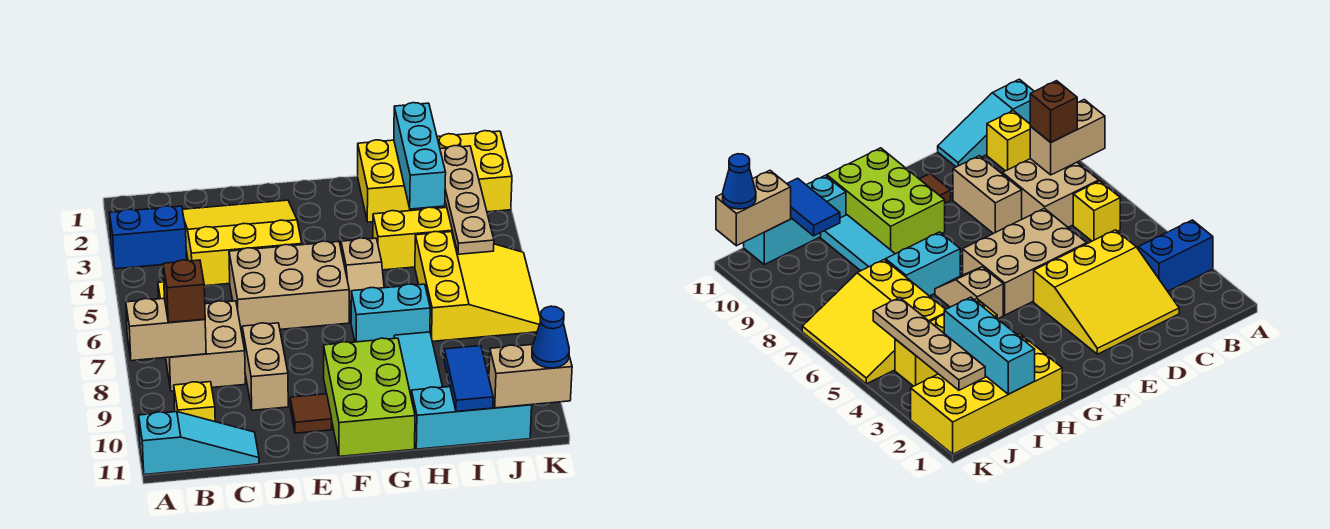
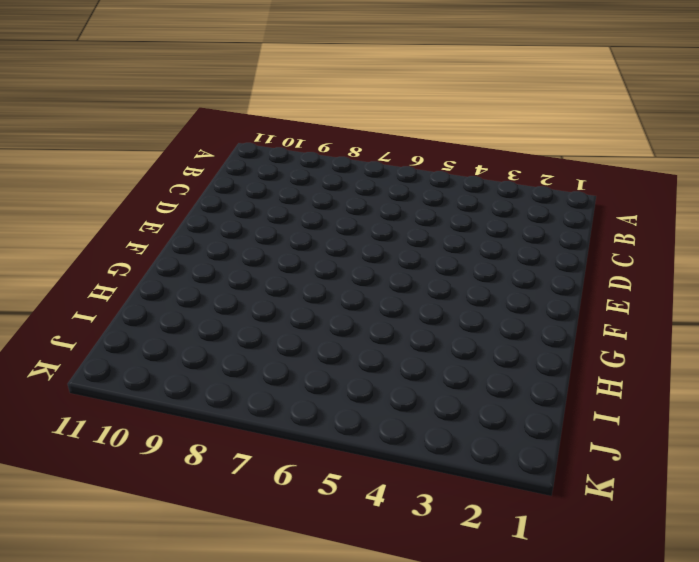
none -> blue 1x2 brick [109,206,187,269]
none -> cyan 1x3 slope [139,412,259,475]
none -> yellow 1x1 brick [1073,181,1120,241]

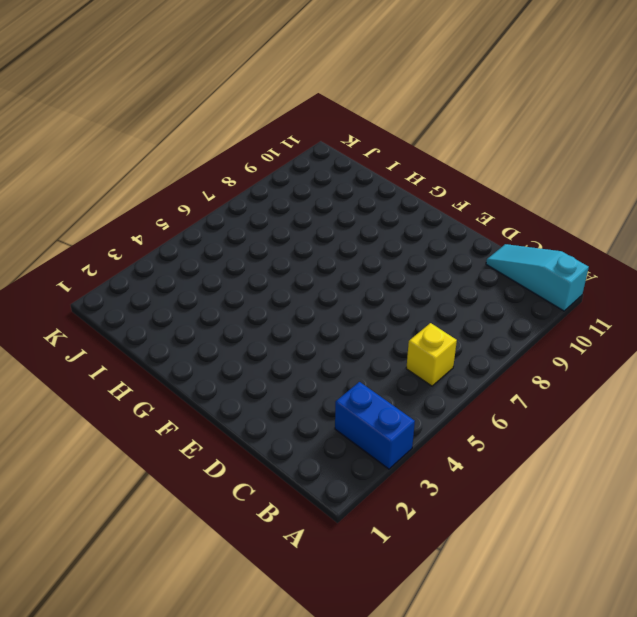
none -> tan 2x2 brick [166,301,245,391]
none -> yellow 1x1 brick [174,382,215,422]
none -> yellow 3x3 slope [182,200,302,286]

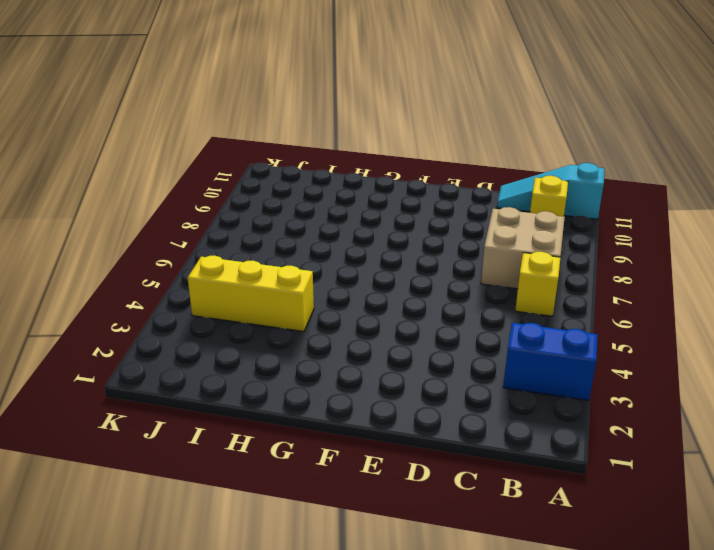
none -> yellow 3x3 slope [182,200,302,286]
none -> tan 2x3 brick [229,241,349,332]
none -> tan 1x2 brick [242,323,288,410]

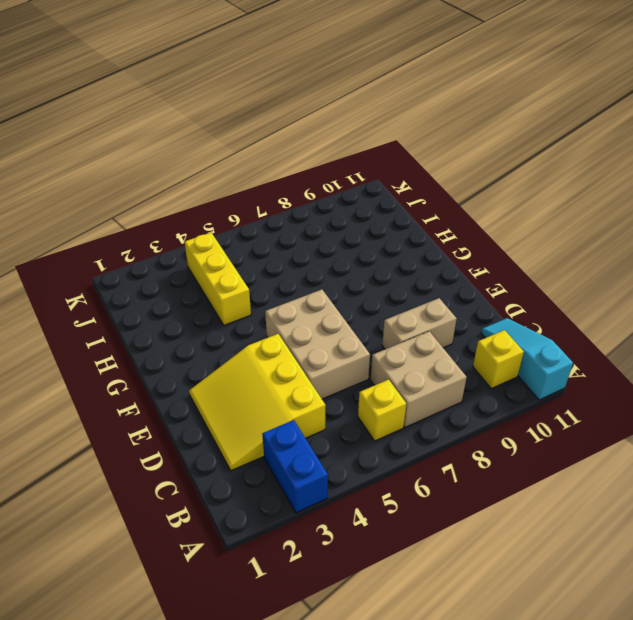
none -> brown 1x1 tile [290,394,332,433]
none -> lime 2x3 brick [324,338,415,456]
none -> tan 1x2 slope [341,238,384,321]

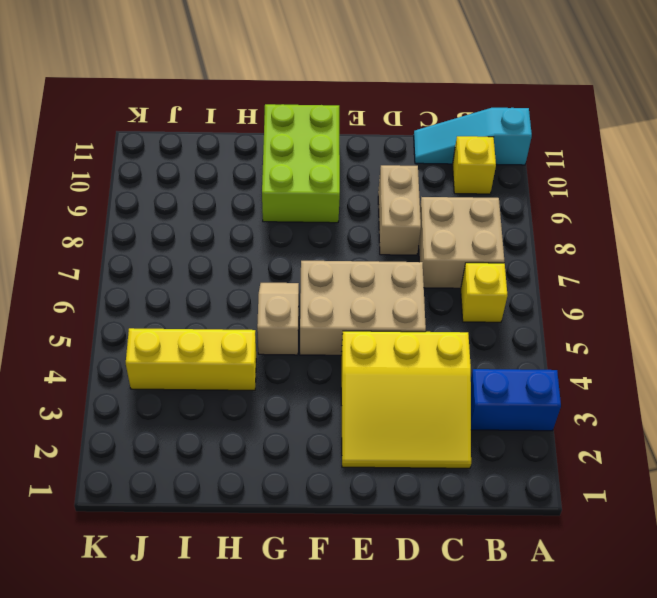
none -> brown 1x1 tile [290,394,332,433]
none -> cyan 1x2 brick [351,284,430,342]
none -> yellow 2x4 brick [358,131,512,222]

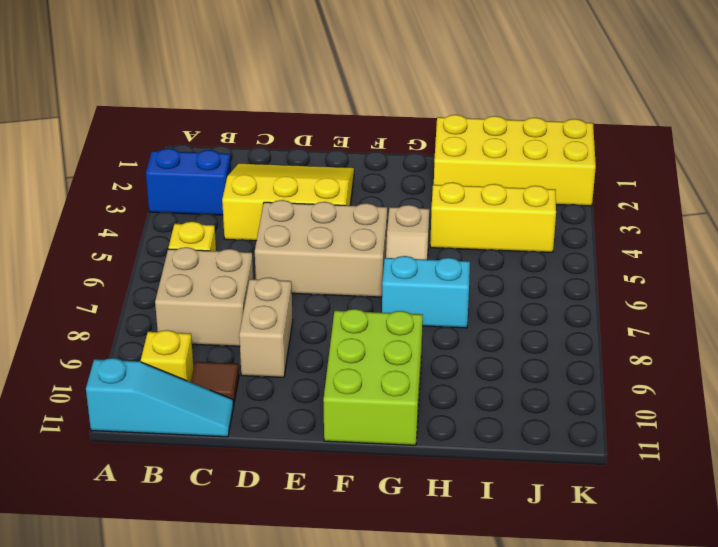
brown 1x1 tile [191,362,239,405] -> brown 1x1 tile moved to [290,394,332,433]
none -> cyan 1x3 tile [394,332,442,394]
none -> cyan 1x3 brick [411,387,532,449]
none -> yellow 3x3 slope [415,232,540,341]

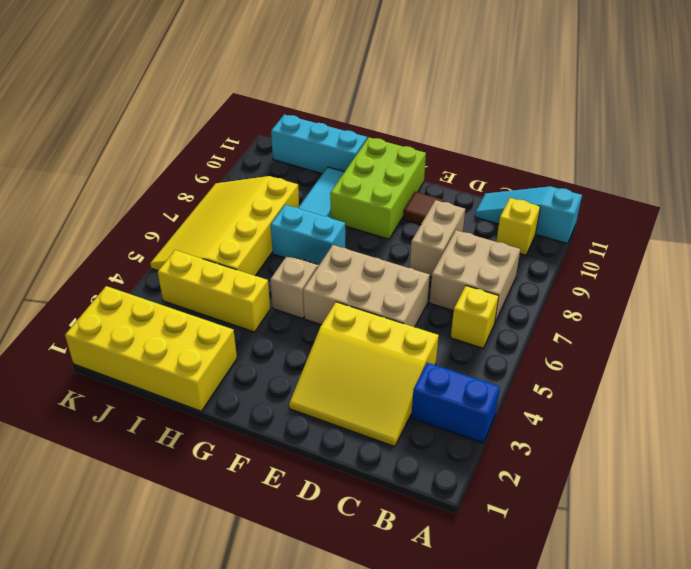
yellow 3x4 slope [150,176,299,276] -> yellow 3x3 slope [415,232,540,341]
none -> tan 1x2 brick [126,298,206,361]
none -> cyan 1x3 brick [394,103,446,209]
none -> blue 1x2 tile [444,346,493,412]

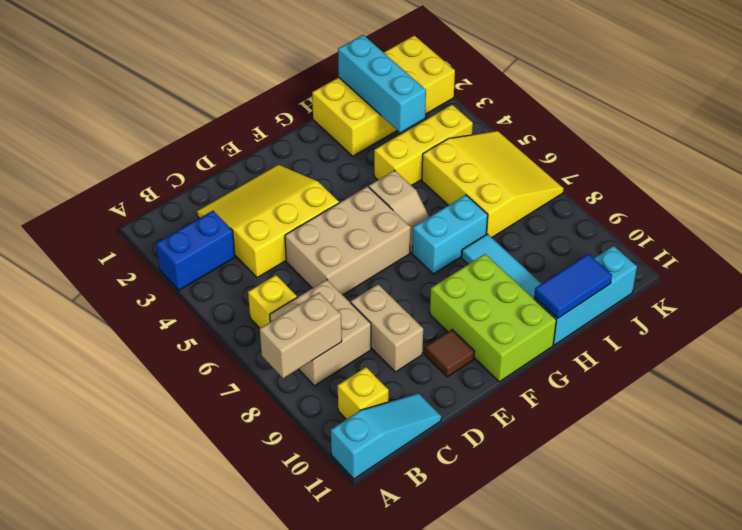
blue 1x2 tile [534,254,612,318] -> blue 1x2 tile turned to [444,346,493,412]
none -> tan 1x4 plate [440,146,494,254]
none -> tan 1x2 brick [489,345,572,408]
none -> brown 1x1 brick [163,260,205,322]

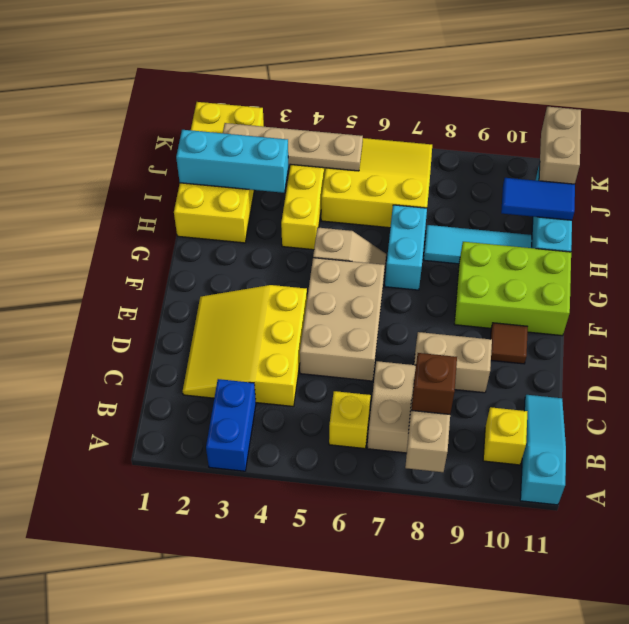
none -> blue 1x1 cone [532,306,569,368]

